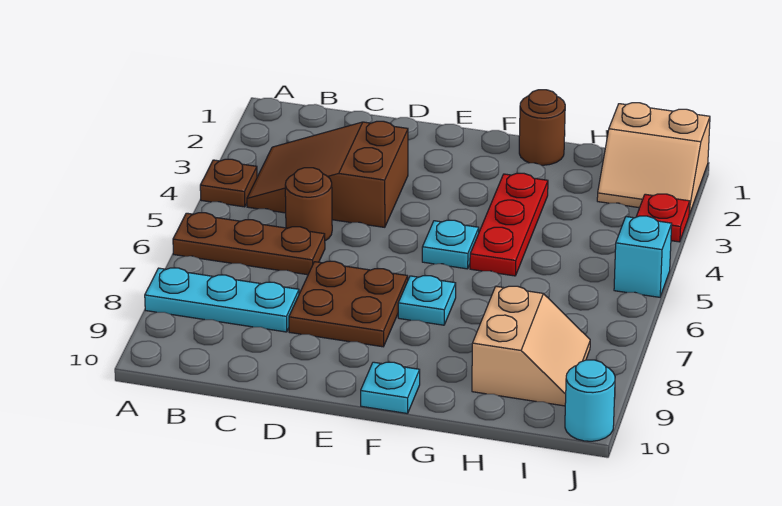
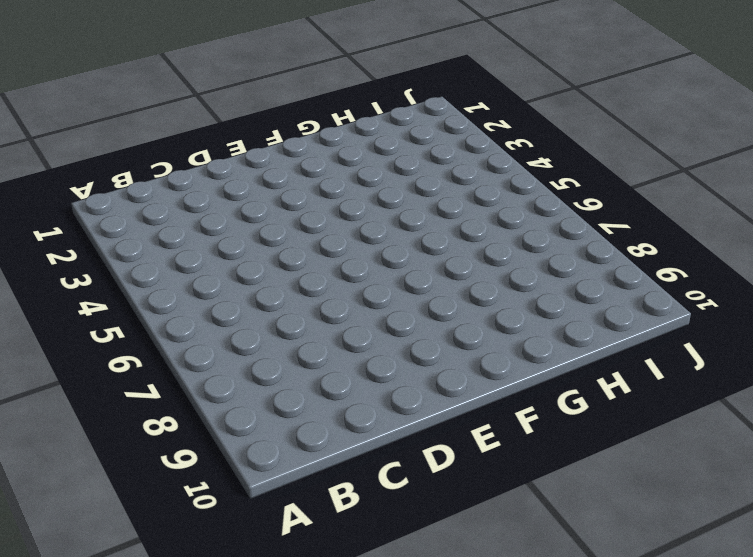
none -> brown 1x1 plate [200,159,257,207]
none -> brown 1x3 plate [173,213,325,275]
none -> cyan 1x3 plate [145,268,299,332]

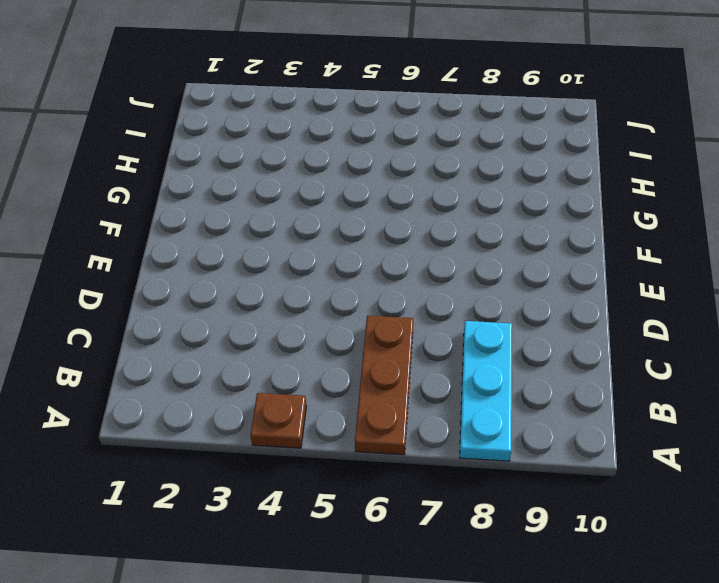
none -> brown 2x3 slope [247,121,408,227]
none -> brown 1x1 round brick [285,168,332,241]
none -> brown 2x2 plate [289,261,408,347]

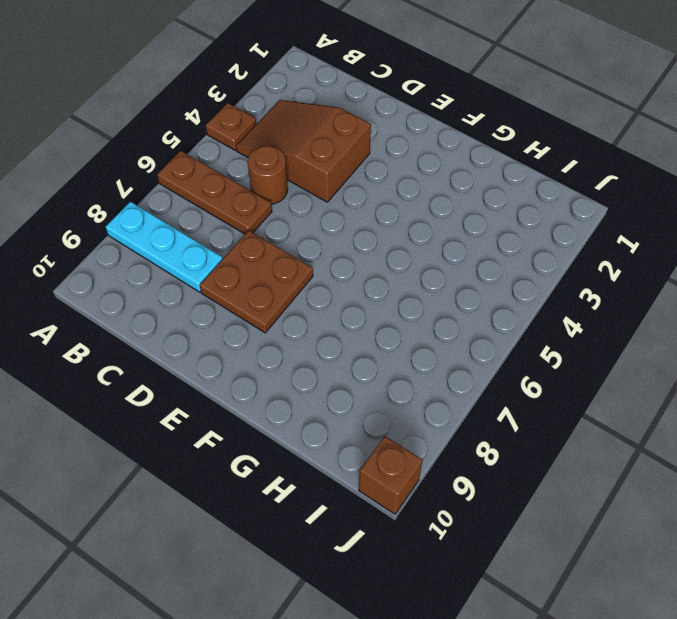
brown 1x1 brick [359,436,423,514] -> cyan 1x1 round brick [565,360,615,441]
none -> cyan 1x1 plate [422,220,479,269]
none -> cyan 1x1 plate [398,276,456,325]
none -> cyan 1x1 plate [361,362,420,414]

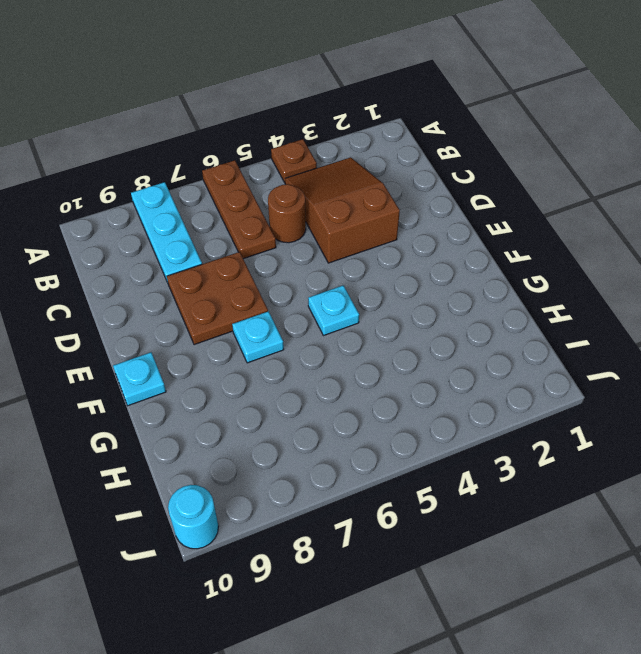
none -> brown 1x1 round brick [519,90,565,165]
none -> red 1x3 plate [470,173,548,276]
none -> tan 2x2 slope [472,286,590,406]

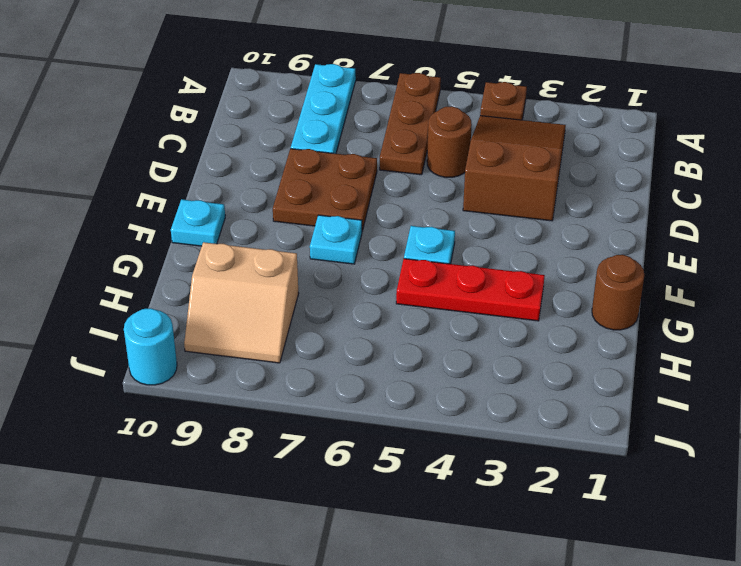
none -> tan 2x2 slope [597,103,710,215]
none -> red 1x1 plate [636,194,690,242]
none -> cyan 1x1 brick [614,216,672,297]

